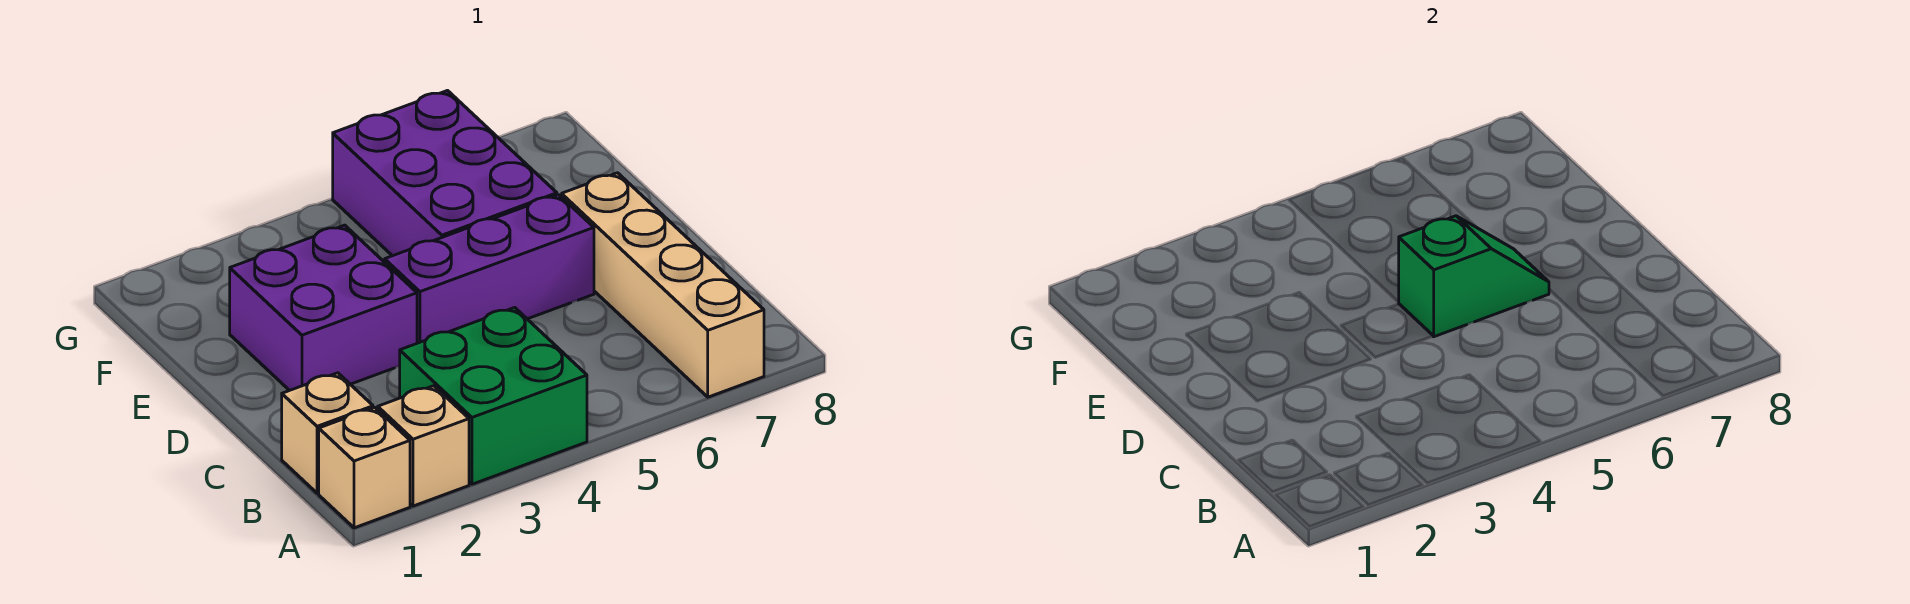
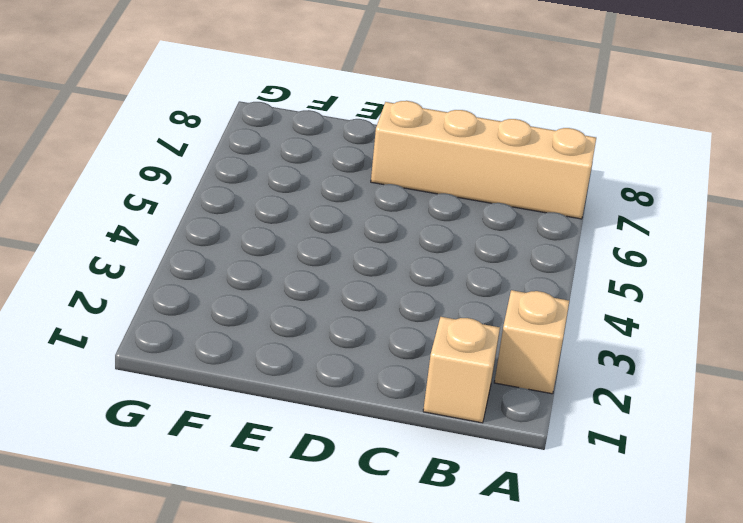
none -> tan 1x1 brick [319,408,410,528]
none -> green 2x2 brick [400,308,587,484]

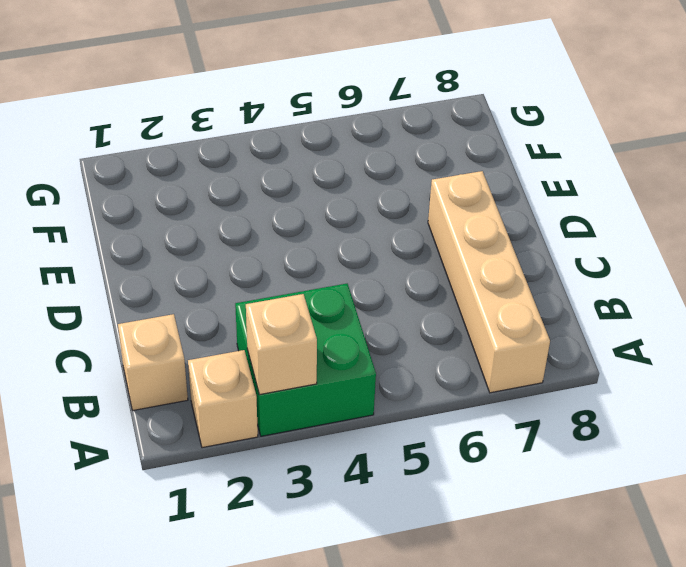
tan 1x1 brick [246,294,317,395] -> tan 1x1 brick moved to [319,408,410,528]
none -> purple 2x2 brick [230,225,417,391]
none -> purple 1x3 brick [385,195,594,343]

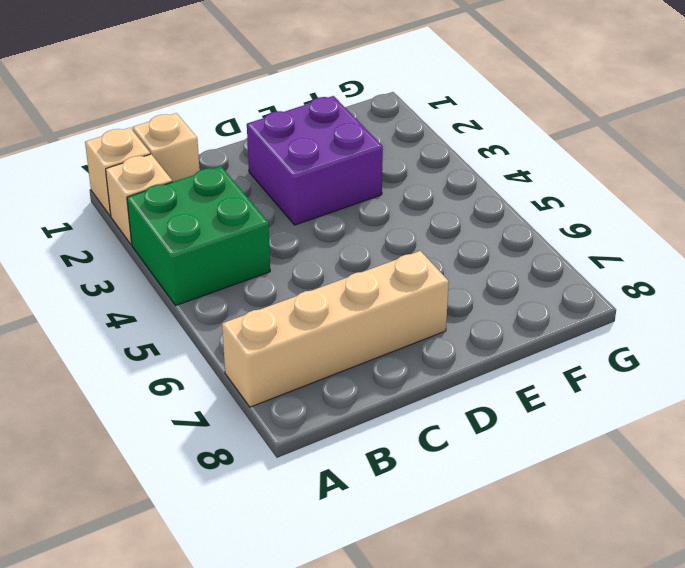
none -> purple 1x3 brick [385,195,594,343]
none -> purple 2x3 brick [333,91,557,256]

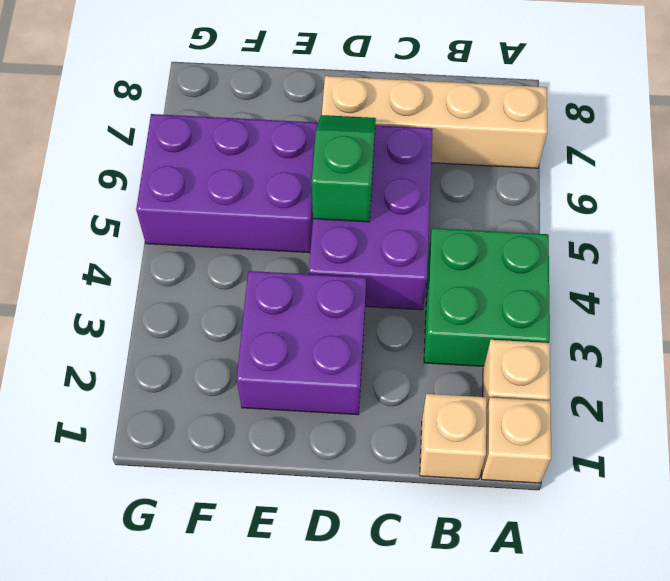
purple 2x3 brick [309,125,433,310] -> purple 1x3 brick [385,195,594,343]

